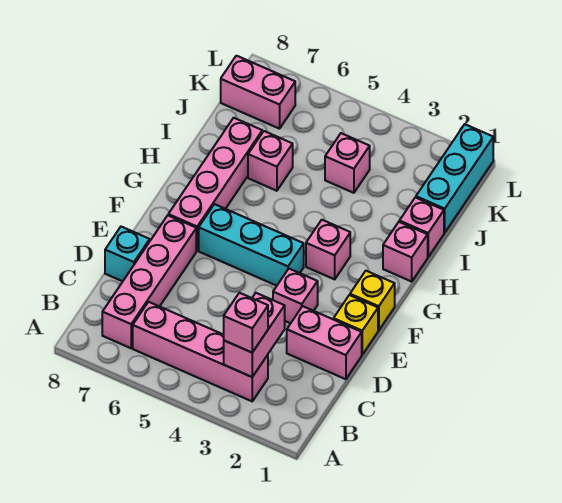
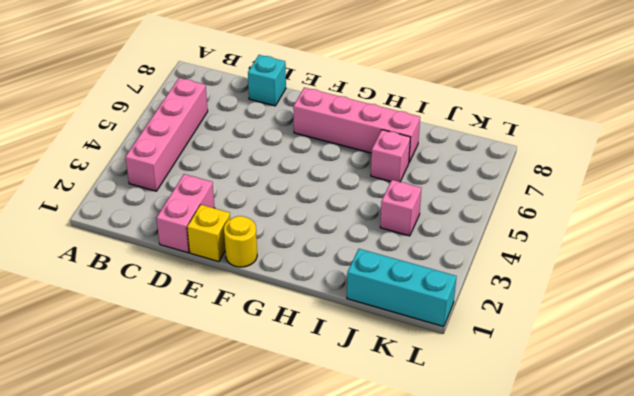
yellow 1x1 round brick [224,216,257,267] -> yellow 1x1 brick [350,271,395,330]
none -> pink 1x4 brick [102,215,196,348]
none -> pink 1x1 brick [273,269,318,323]
none -> cyan 1x3 brick [199,204,304,286]

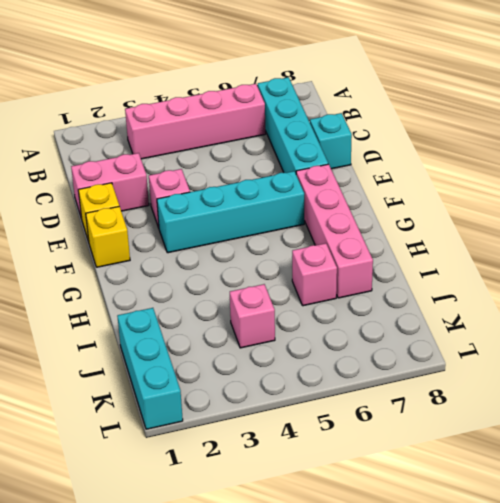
cyan 1x4 brick [258,77,328,173] -> pink 1x4 brick [102,215,196,348]
cyan 1x4 brick [157,171,304,253] -> cyan 1x3 brick [199,204,304,286]
none -> pink 1x1 brick [306,220,350,279]
none -> pink 1x1 brick [383,222,428,282]
none -> pink 1x1 brick [399,197,444,257]

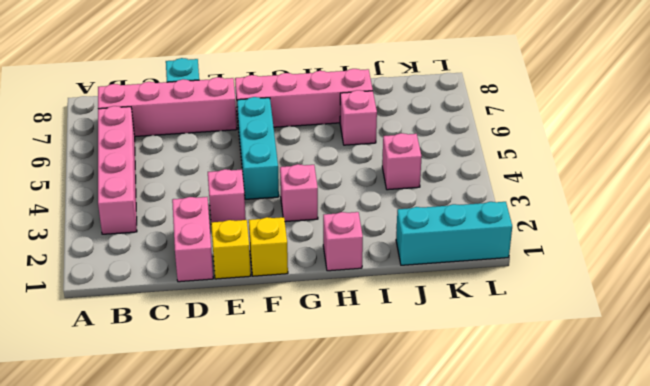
none -> pink 1x1 brick [399,197,444,257]
none -> pink 1x2 brick [221,56,295,129]
none -> pink 1x2 brick [224,293,285,377]

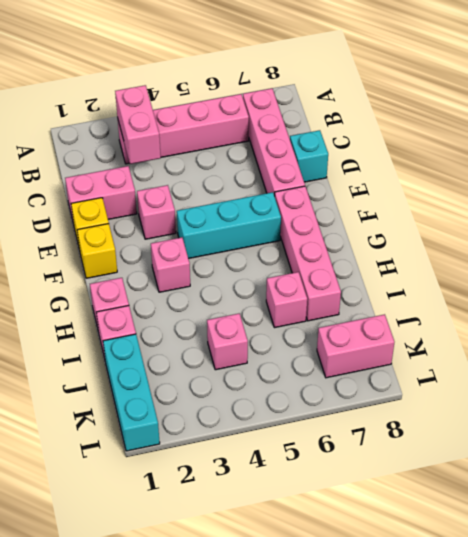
none -> pink 1x1 brick [224,293,268,352]

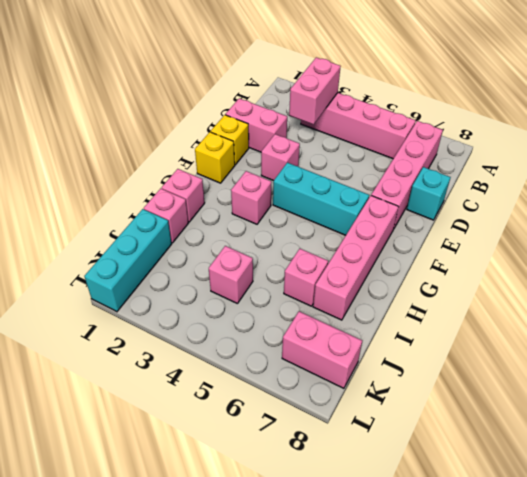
none -> pink 1x1 brick [224,293,268,352]

